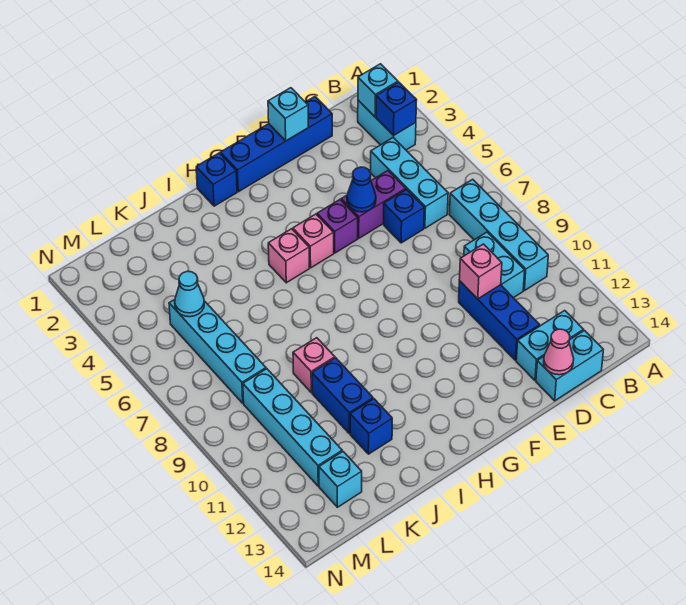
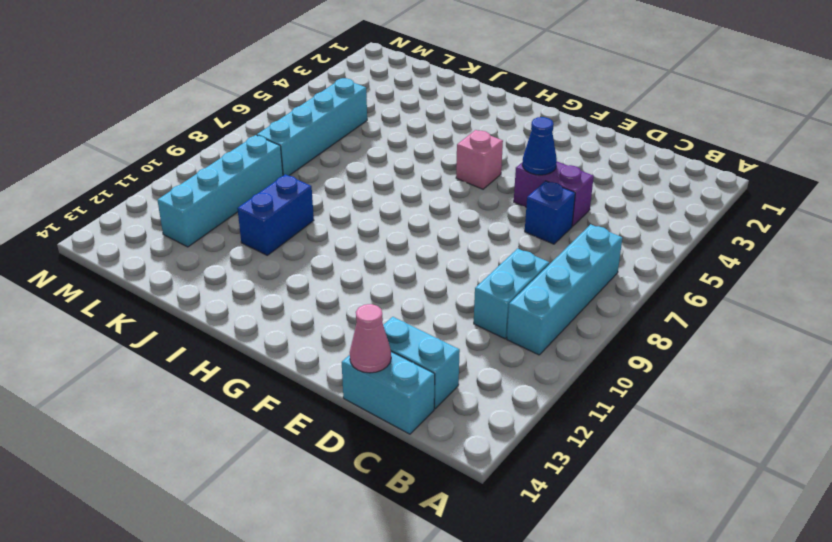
none -> cyan 1x2 brick [358,100,416,150]
none -> cyan 1x3 brick [371,138,448,228]
none -> blue 1x4 brick [220,97,332,192]

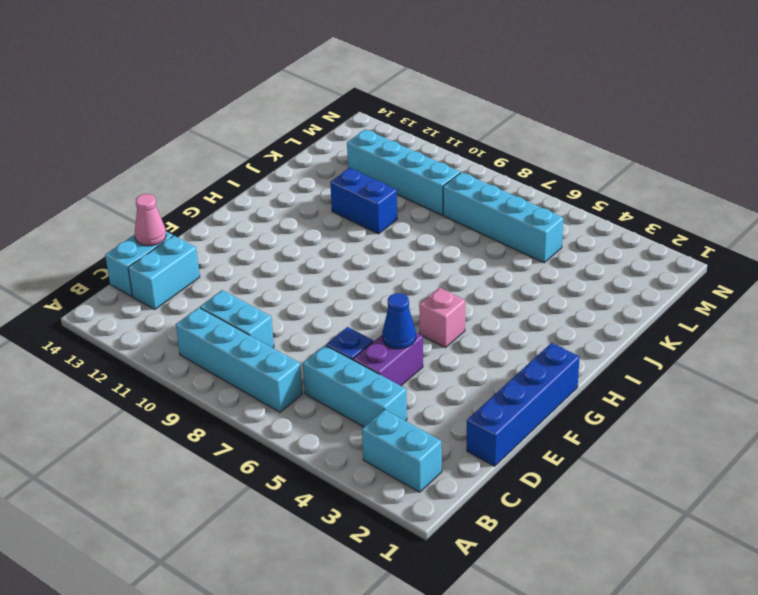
none -> blue 1x3 brick [459,281,540,360]
none -> purple 1x1 brick [317,200,358,253]
none -> blue 1x1 brick [196,153,237,206]

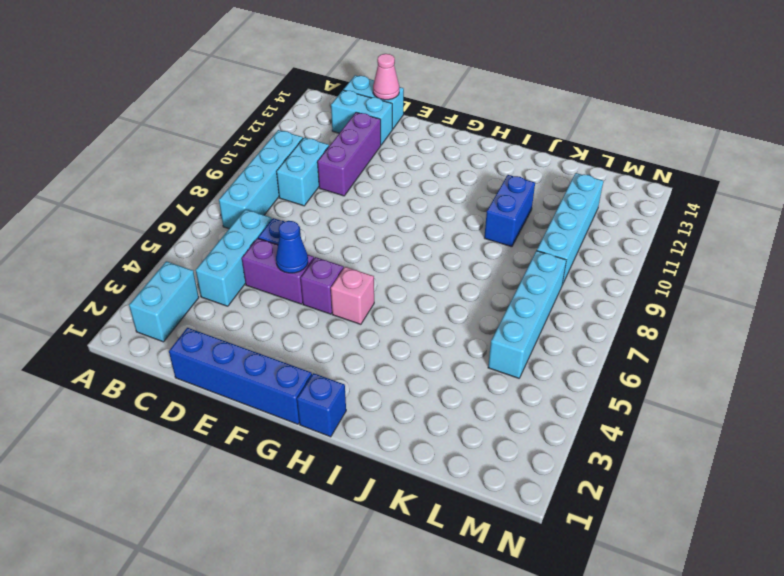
purple 1x3 brick [317,112,381,196] -> blue 1x3 brick [459,281,540,360]
none -> pink 1x1 brick [268,229,309,283]
none -> pink 1x1 brick [293,338,335,393]
none -> blue 1x1 brick [350,399,392,454]

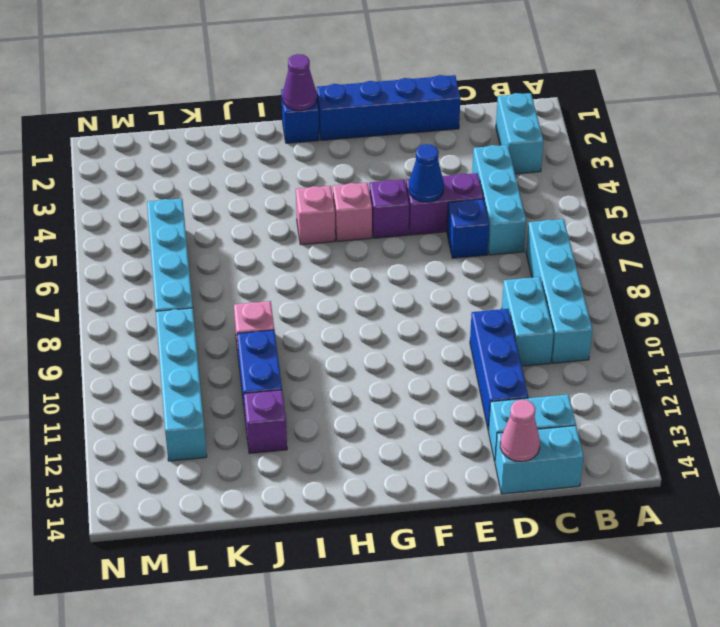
purple 1x1 cone [283,54,317,111] -> none
purple 1x1 brick [244,390,287,453] -> blue 1x1 brick [350,399,392,454]
none -> cyan 1x1 brick [319,451,362,507]
none -> cyan 1x1 brick [358,64,398,117]
none -> blue 1x1 brick [376,82,417,136]

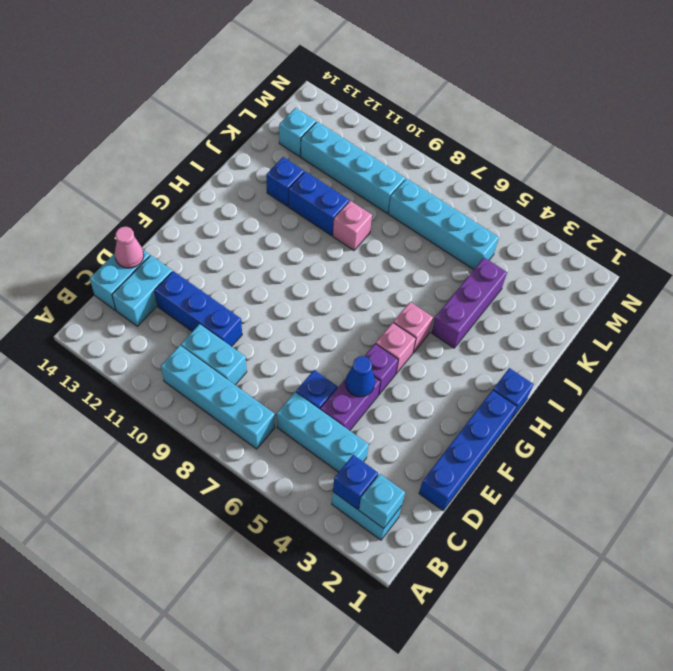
purple 1x3 brick [432,258,507,348] -> none
none -> pink 1x1 brick [459,244,502,299]
none -> cyan 1x1 brick [268,88,308,141]
none -> cyan 1x1 cone [175,271,204,317]

